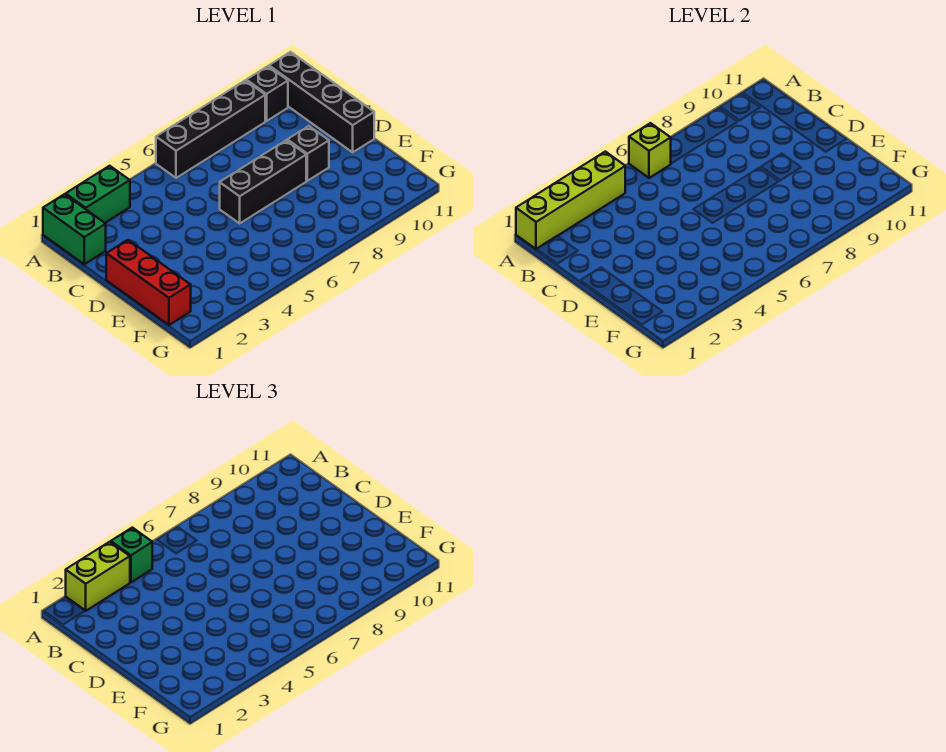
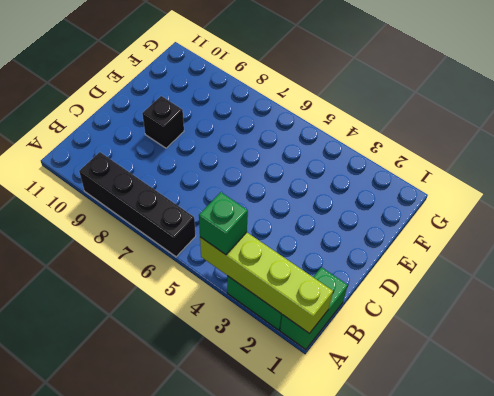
none -> black 1x1 brick [246,66,288,121]
none -> black 1x4 brick [269,52,374,152]
none -> red 1x3 brick [106,240,191,325]

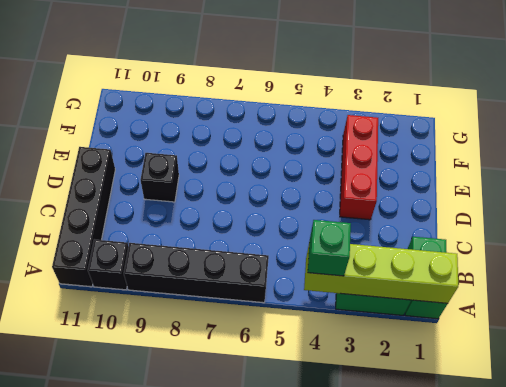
red 1x3 brick [340,115,378,220] -> red 1x3 brick moved to [106,240,191,325]
none -> black 1x3 brick [220,140,306,223]
none -> lime 1x1 brick [629,123,671,178]
none -> lime 1x2 brick [66,542,130,611]

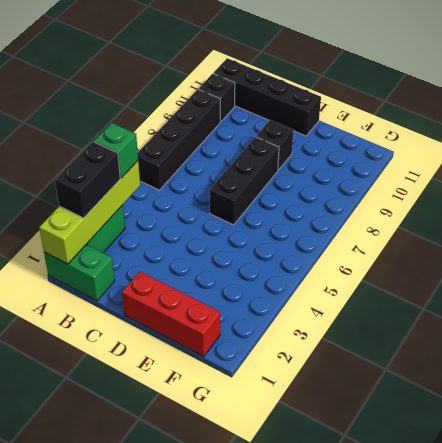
black 1x2 brick [55,142,120,218] -> lime 1x2 brick [66,542,130,611]
none -> lime 1x1 brick [629,123,671,178]

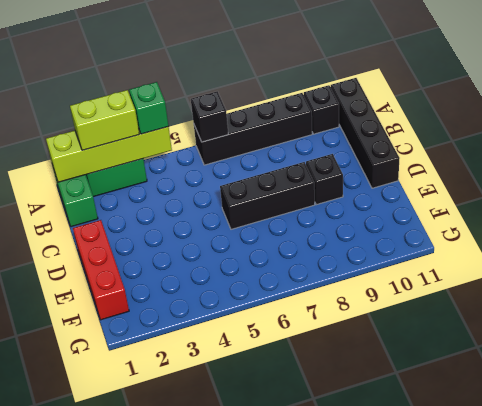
black 1x1 brick [191,91,228,142] -> lime 1x1 brick [629,123,671,178]

